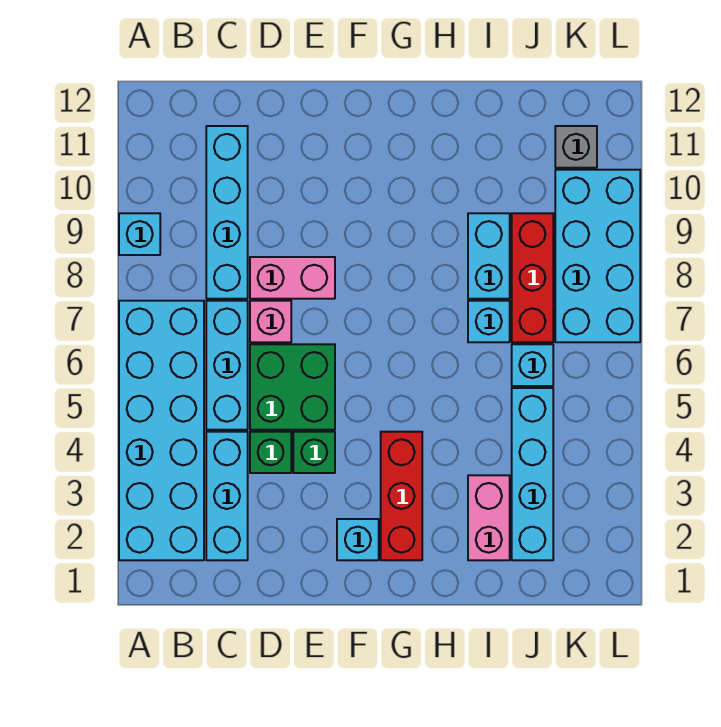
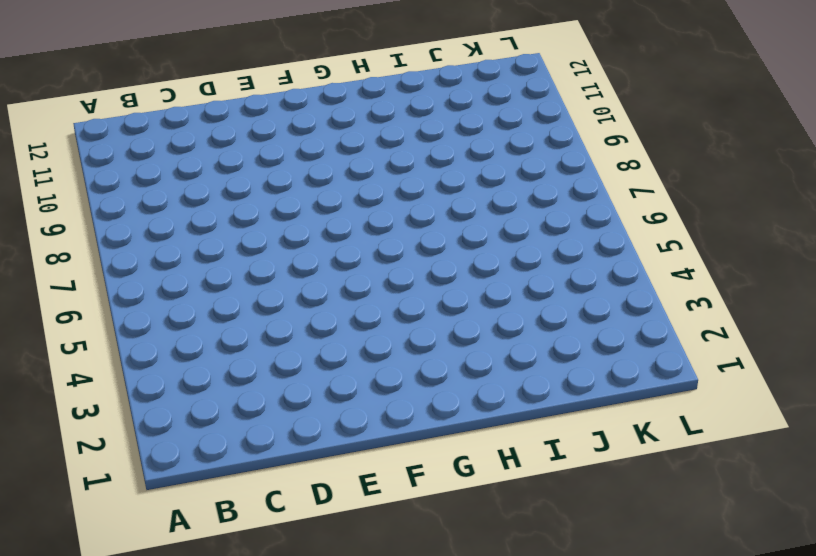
none -> cyan 2x6 brick [119,301,204,560]
none -> cyan 1x1 brick [119,213,160,255]
none -> cyan 1x3 brick [206,432,248,560]

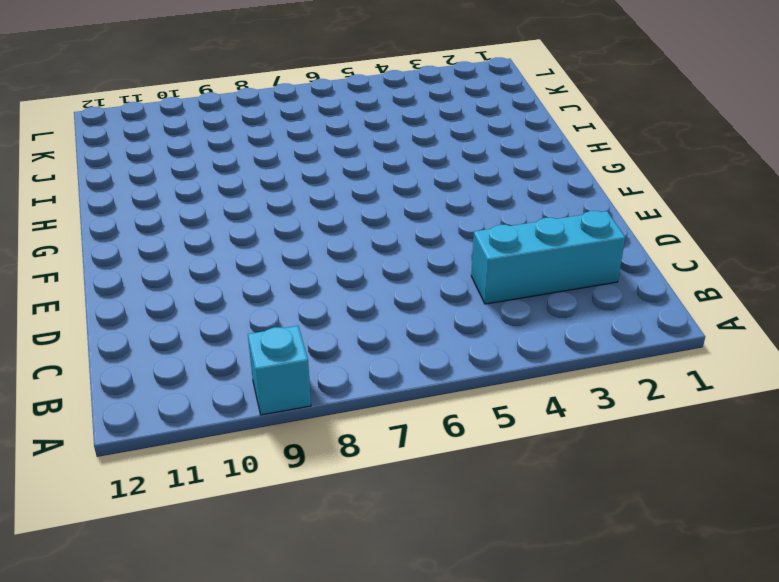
none -> cyan 2x6 brick [119,301,204,560]
none -> cyan 1x3 brick [206,301,248,430]
none -> cyan 1x4 brick [206,126,248,299]

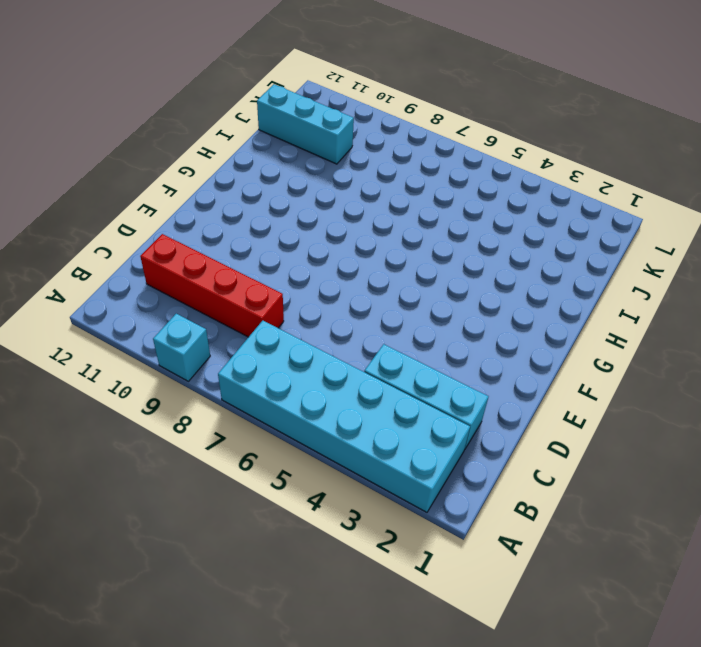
red 1x4 brick [140,234,284,337] -> cyan 1x4 brick [206,126,248,299]
cyan 1x3 brick [257,84,354,164] -> cyan 1x3 brick moved to [206,301,248,430]
none -> green 1x1 brick [250,432,291,473]
none -> green 2x2 brick [250,344,335,430]
none -> pink 1x1 brick [250,301,291,342]

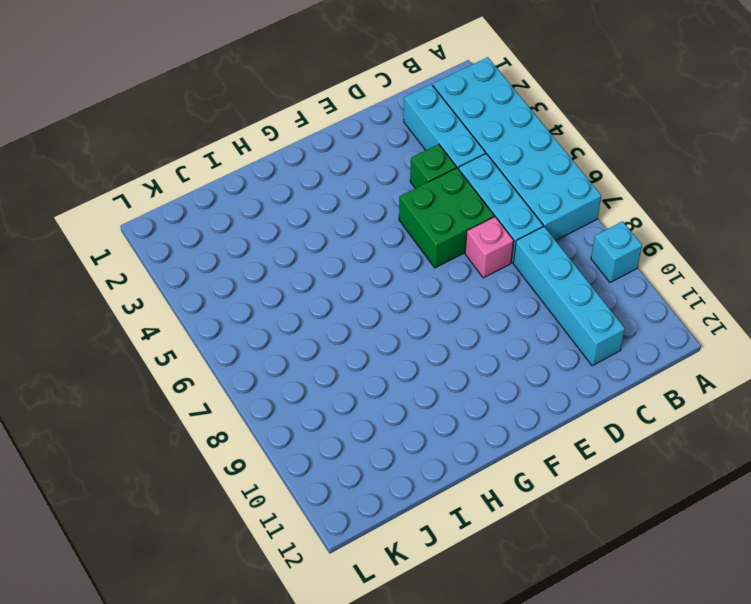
none -> pink 1x2 brick [250,257,335,299]
none -> green 1x1 brick [293,432,335,473]
none -> cyan 1x1 brick [337,519,379,560]

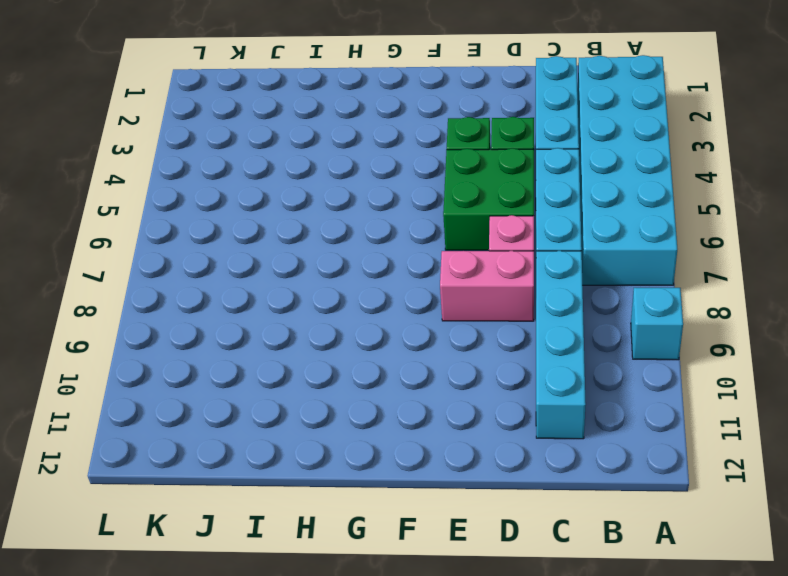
none -> cyan 1x1 brick [337,519,379,560]
none -> red 1x3 brick [381,432,422,560]
none -> pink 1x2 brick [468,475,510,560]

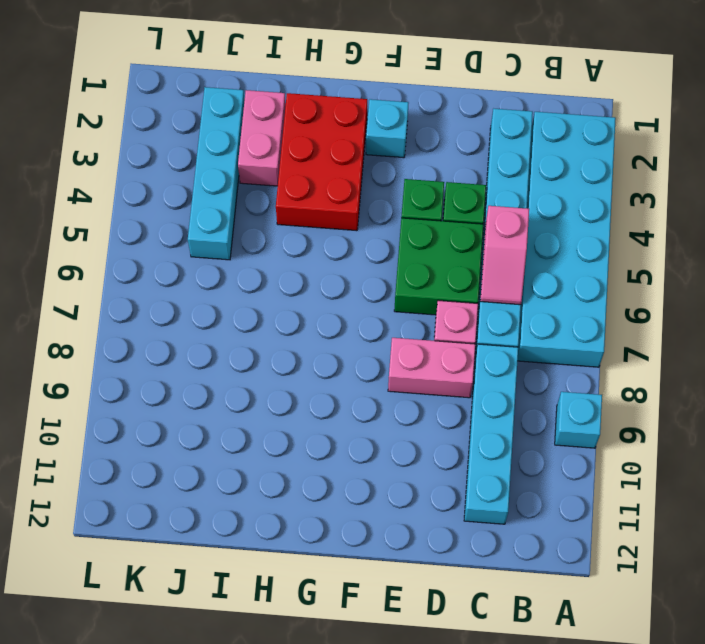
pink 1x2 slope [480,206,529,305] -> none
red 2x3 brick [276,93,367,231] -> red 1x3 brick [381,432,422,560]
none -> cyan 1x1 brick [468,301,510,342]
none -> cyan 1x2 brick [468,213,510,299]
none -> cyan 1x1 brick [512,344,553,386]

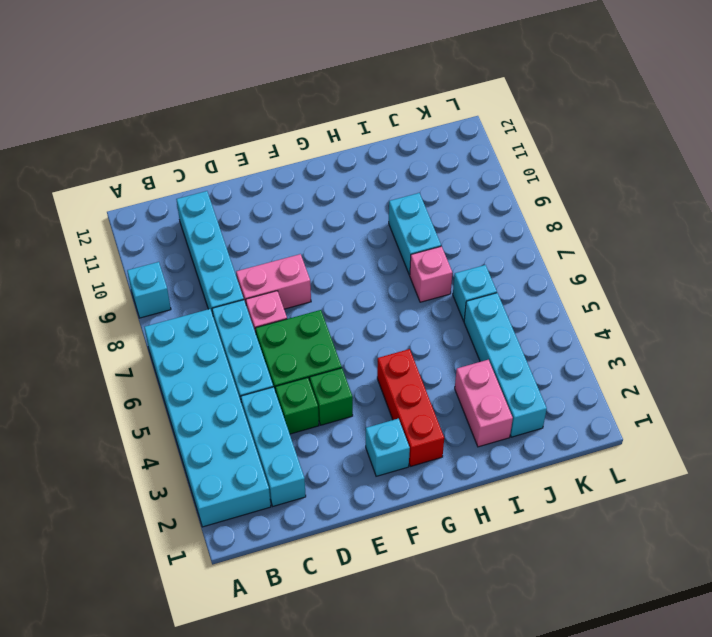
pink 1x1 brick [410,246,452,302] -> cyan 1x1 brick [468,301,510,342]
none -> red 1x3 brick [512,213,553,342]
none -> cyan 2x4 brick [555,170,640,342]
none -> grey 1x1 brick [555,126,597,168]

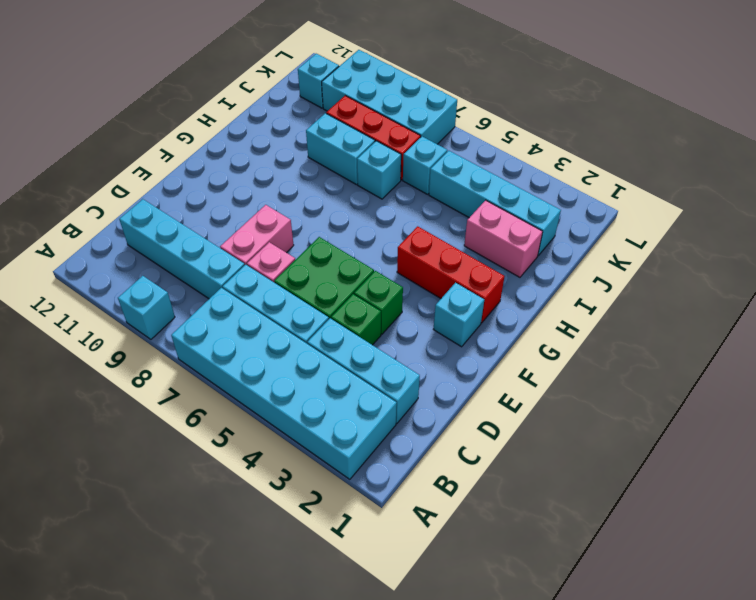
cyan 1x1 brick [298,54,339,108] -> grey 1x1 brick [555,126,597,168]

